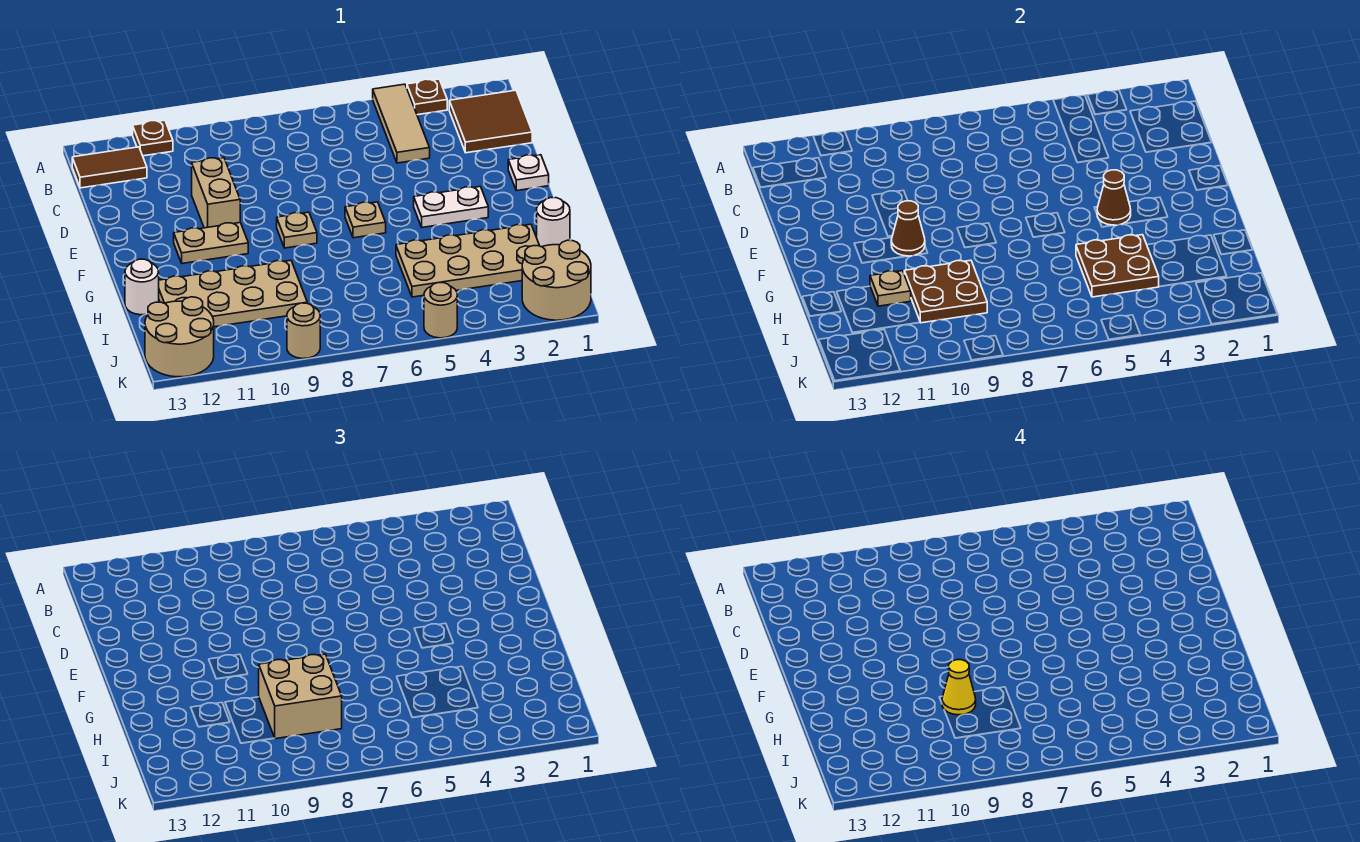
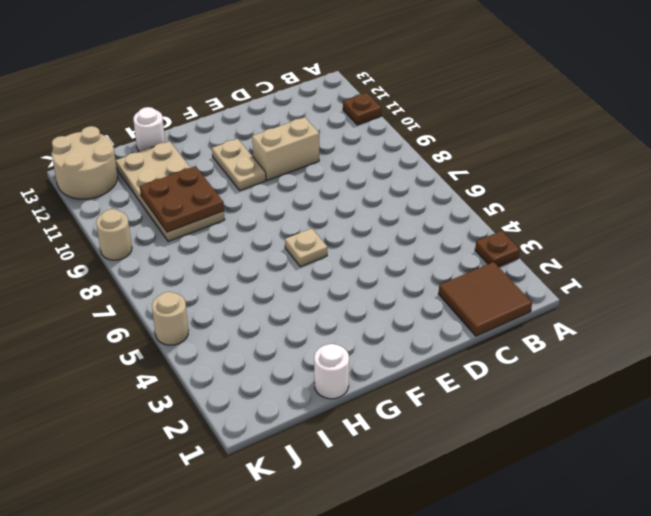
none -> tan 1x3 tile [373,84,430,163]
none -> brown 1x2 tile [72,147,147,188]
none -> white 1x1 plate [508,155,549,191]

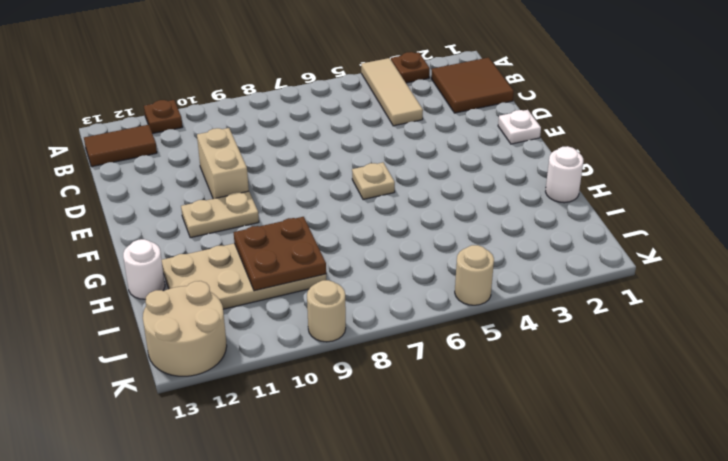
none -> white 1x2 plate [414,187,488,227]
none -> tan 1x1 plate [277,212,317,248]
none -> tan 2x4 plate [396,224,539,297]

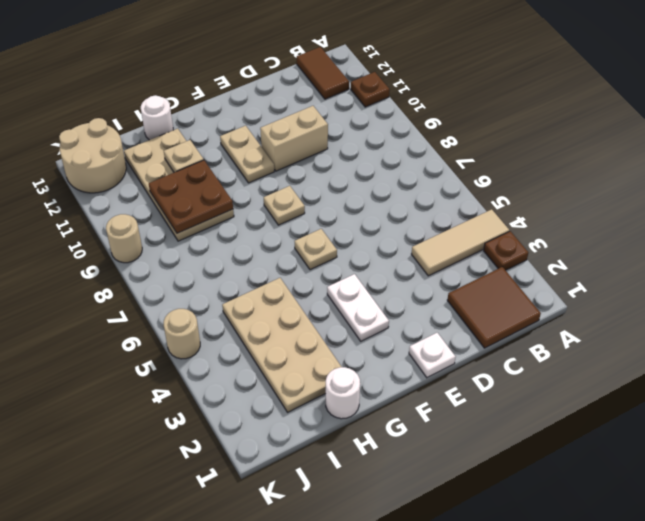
none -> tan 2x2 round brick [522,240,591,320]
none -> brown 1x1 cone [1097,170,1131,225]
none -> brown 1x1 cone [891,201,925,256]

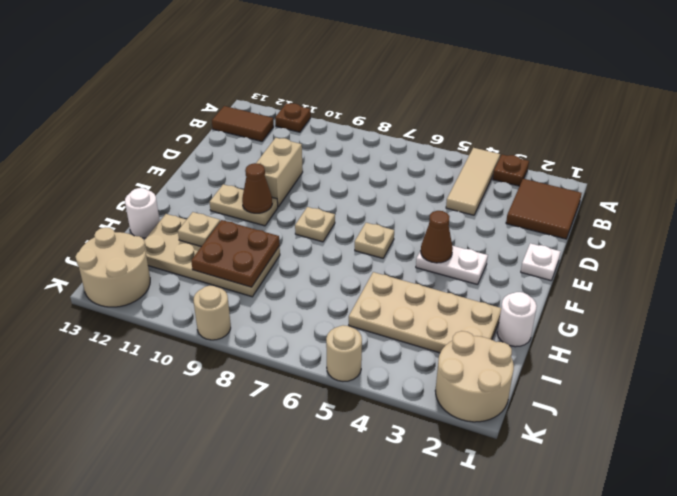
none -> brown 2x2 plate [1076,235,1159,297]
none -> tan 2x2 brick [259,654,342,739]
none -> yellow 1x1 cone [942,660,976,715]

